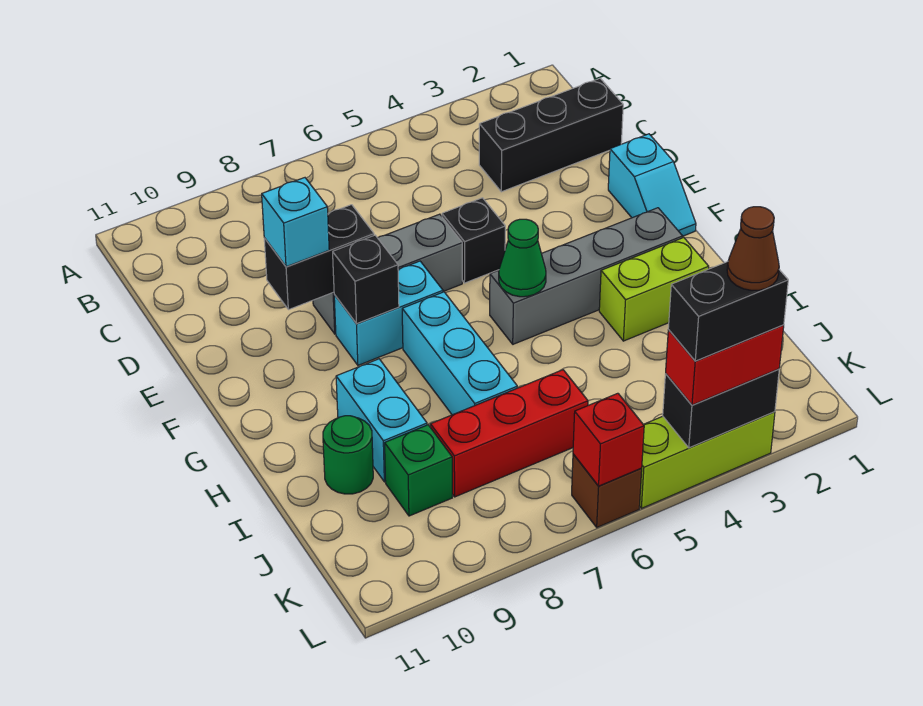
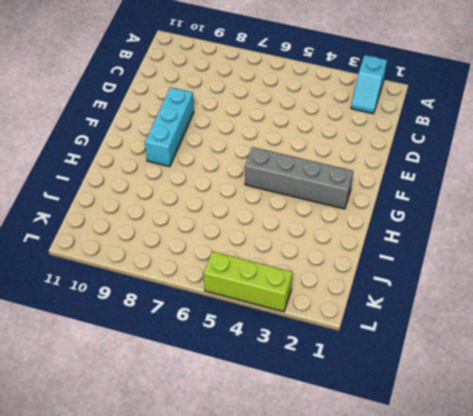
cyan 1x2 slope [351,55,387,114] -> cyan 1x2 slope moved to [608,134,696,236]
cyan 1x3 brick [145,87,194,167] -> cyan 1x3 brick moved to [402,292,517,415]
none -> black 1x3 brick [479,78,623,192]
none -> black 1x1 brick [442,198,505,283]
none -> grey 1x3 brick [313,214,462,334]

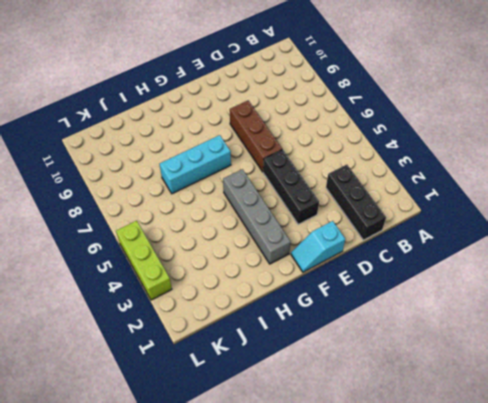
black 1x3 brick [263,149,319,224] -> black 1x1 brick [442,198,505,283]
brown 1x3 brick [230,101,282,172] -> grey 1x3 brick [313,214,462,334]
none -> cyan 1x2 brick [334,261,443,365]
none -> lime 1x2 brick [599,238,709,341]
none -> cyan 1x2 brick [336,359,427,482]

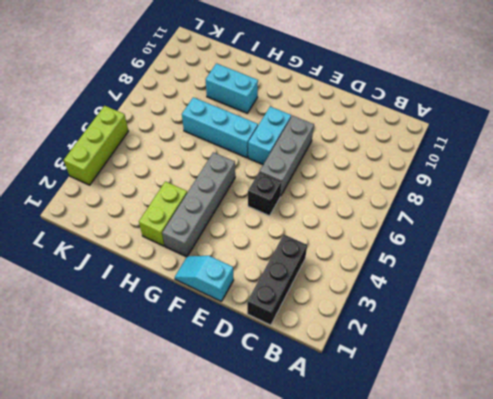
none -> green 1x1 round brick [323,416,373,494]
none -> red 1x3 brick [430,370,588,497]
none -> green 1x1 brick [385,425,452,516]

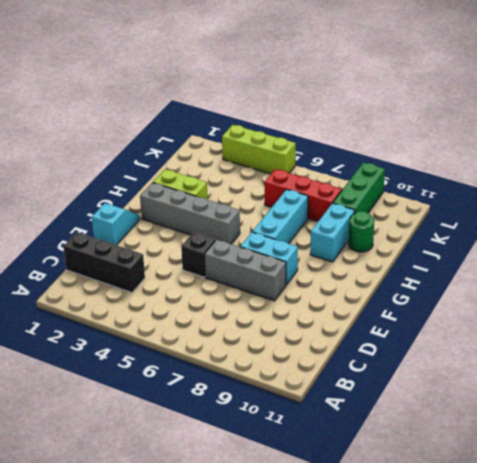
green 1x3 brick [333,163,385,214] -> green 1x1 brick [385,425,452,516]
none -> brown 1x1 brick [572,454,642,527]
none -> black 1x2 brick [264,205,374,310]
none -> black 1x1 brick [333,235,399,324]

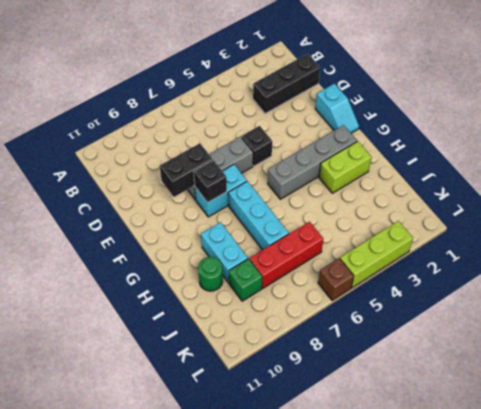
none -> green 1x1 cone [499,219,546,297]
none -> black 1x2 brick [663,369,779,448]
none -> red 1x1 brick [573,393,644,486]

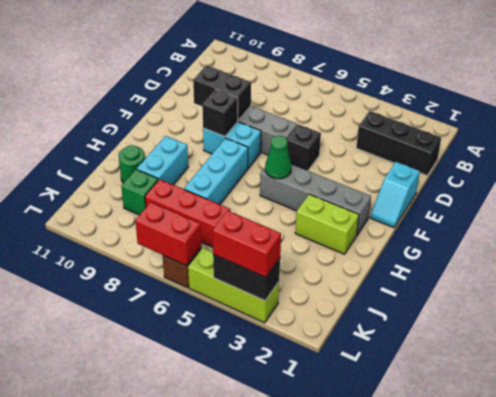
red 1x2 brick [135,202,201,266] -> red 1x1 brick [573,393,644,486]
none -> cyan 1x1 brick [262,178,329,267]
none -> black 1x2 brick [668,262,788,361]
none -> brown 1x1 cone [727,207,779,290]

